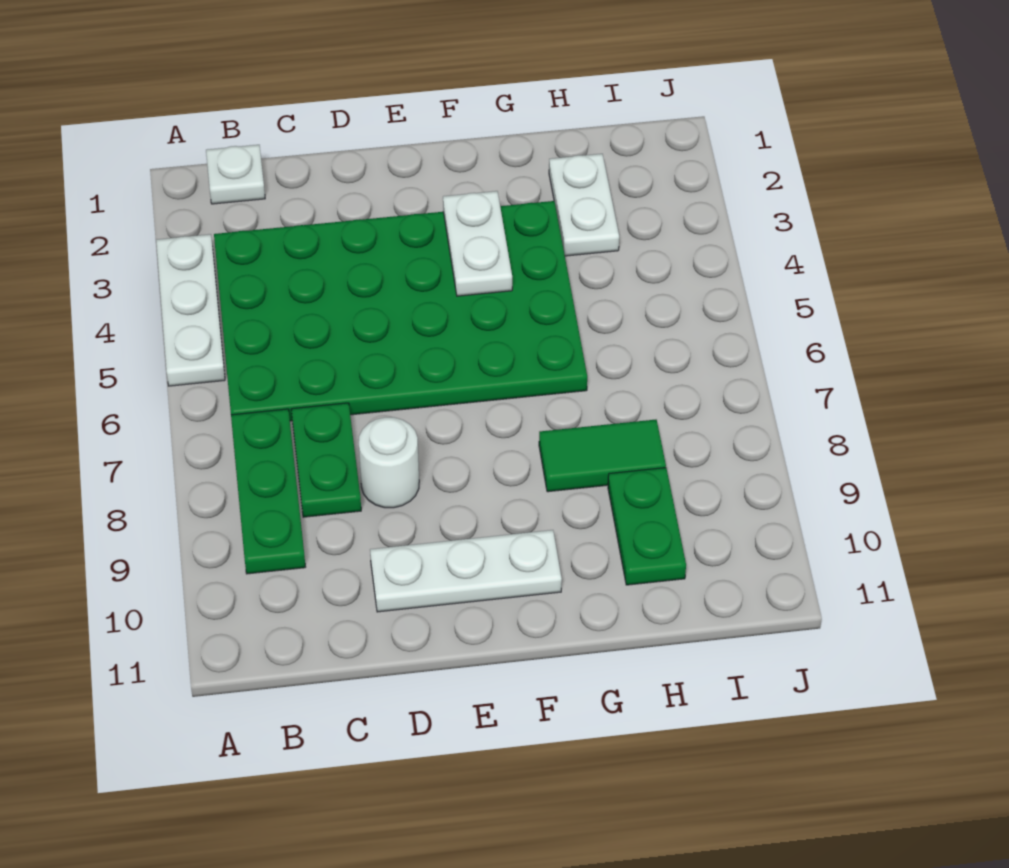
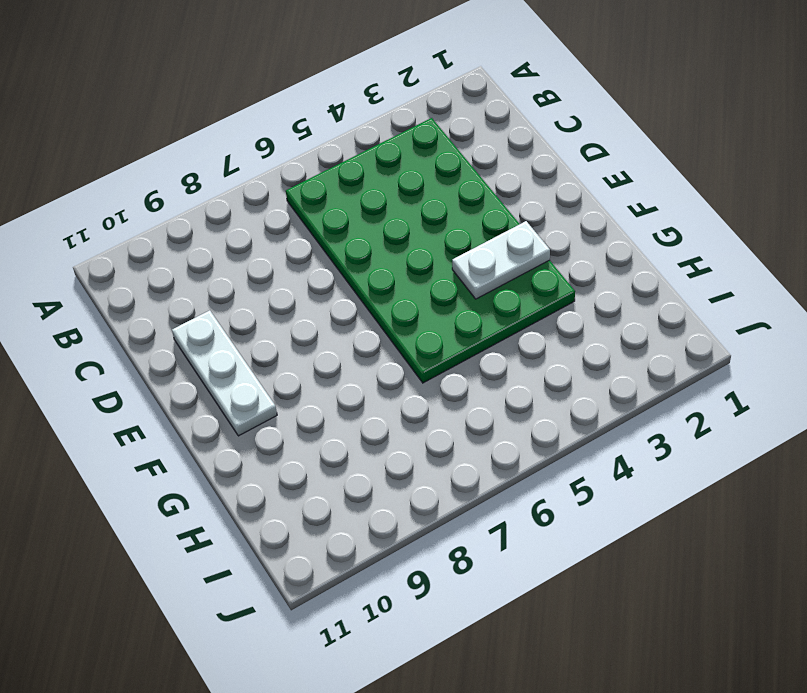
none -> white 1x3 plate [156,234,225,386]
none -> white 1x1 plate [206,145,265,204]

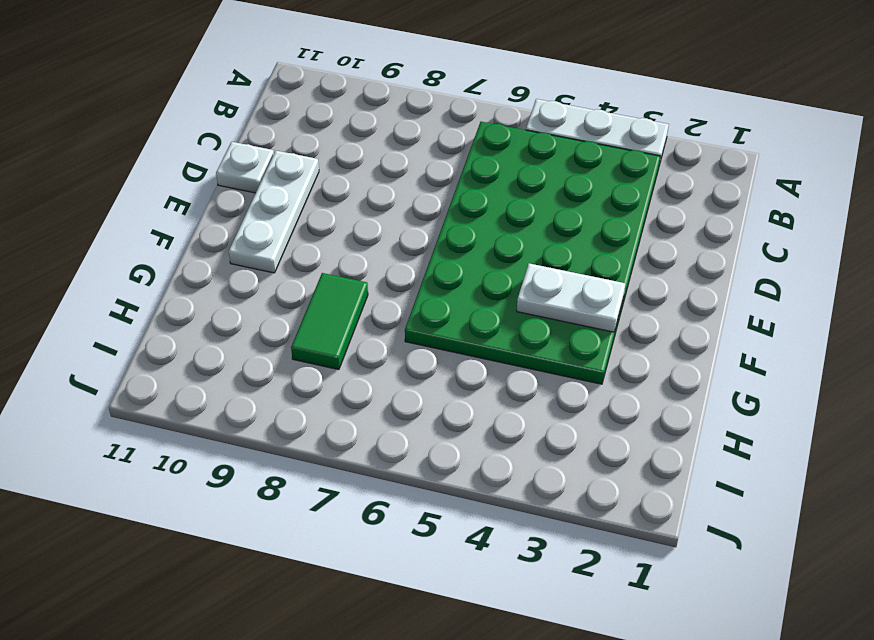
white 1x1 plate [216,142,274,193] -> white 1x1 plate moved to [206,145,265,204]
none -> green 1x3 plate [231,409,305,574]
none -> green 1x2 plate [291,403,361,517]

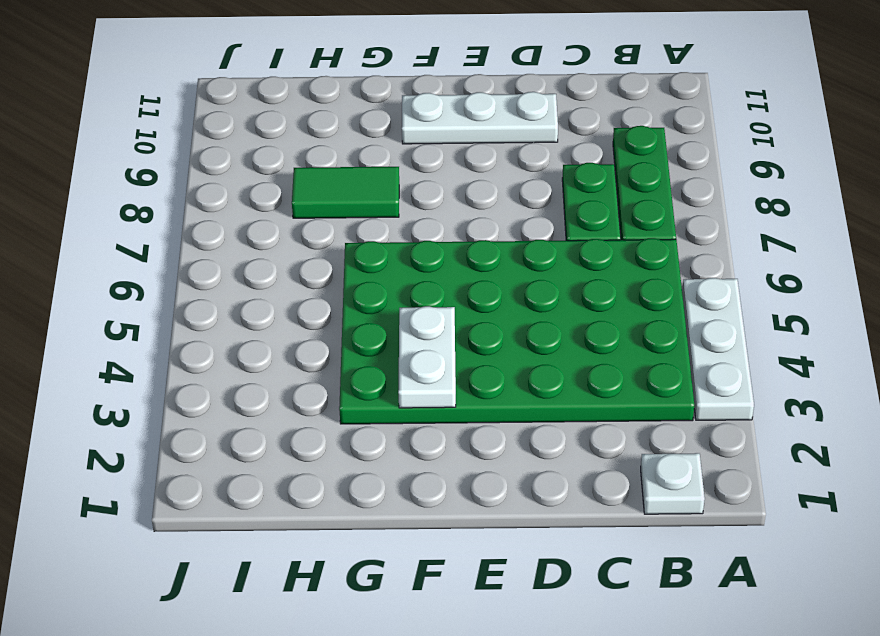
none -> white 1x1 round brick [359,417,419,508]
none -> white 1x2 plate [549,154,619,256]

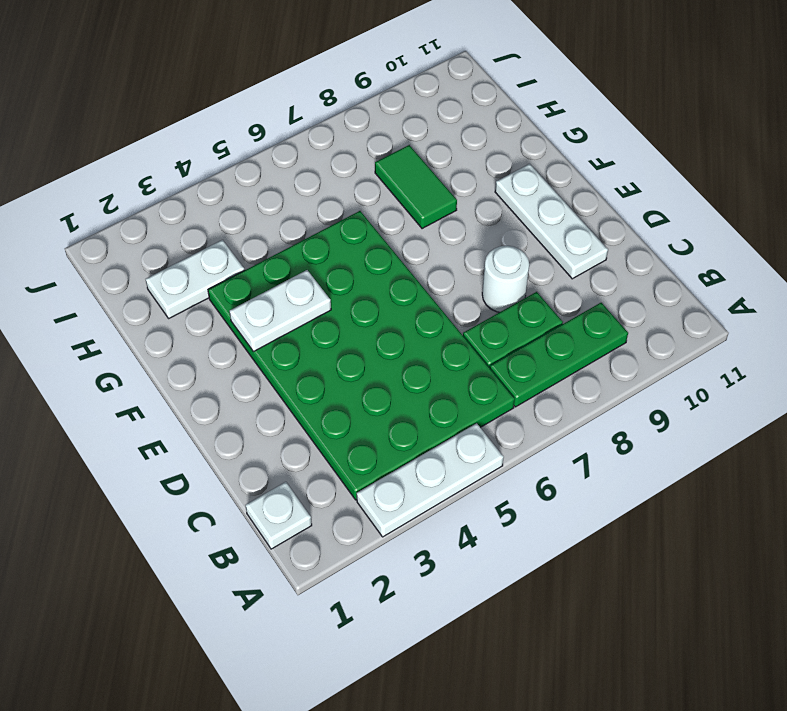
none -> green 1x2 plate [608,468,686,585]

